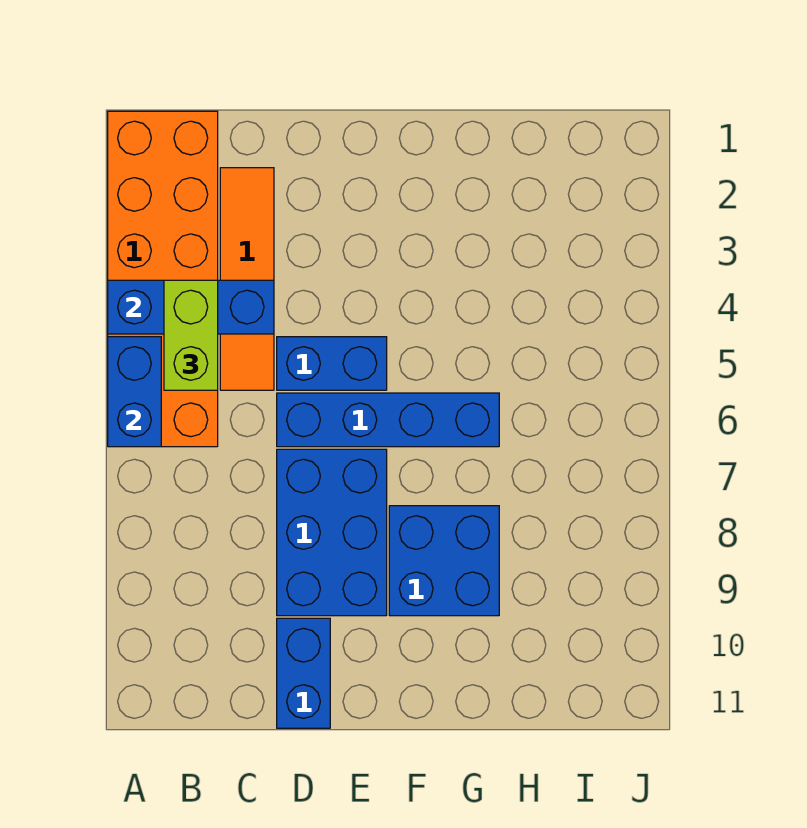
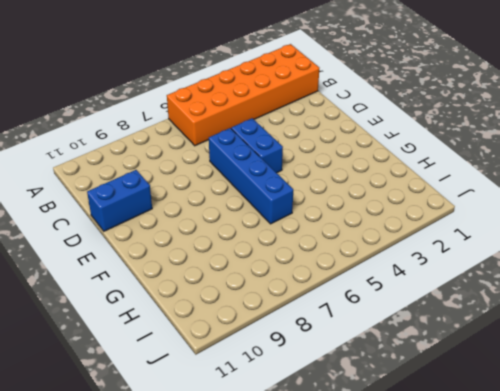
none -> orange 1x4 tile [220,168,274,390]
none -> blue 2x3 brick [277,449,387,616]

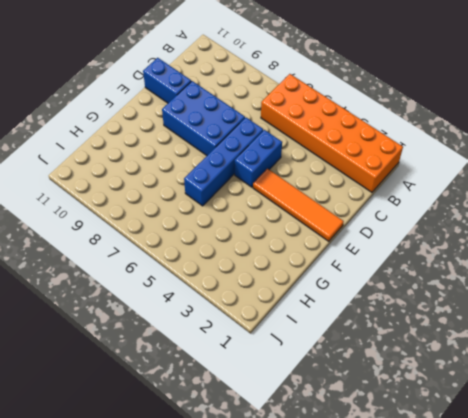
orange 1x4 tile [253,169,344,241] -> orange 1x4 tile moved to [220,168,274,390]
none -> blue 2x2 brick [389,506,499,616]
none -> blue 1x3 brick [108,280,274,334]

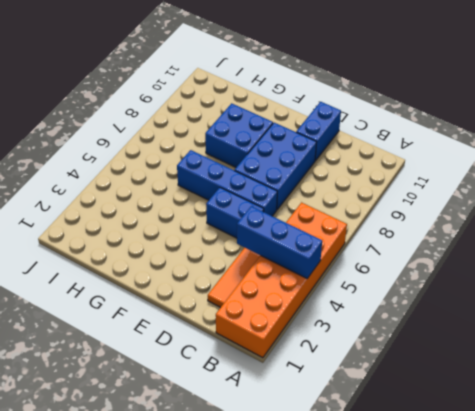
none -> blue 1x2 brick [108,337,161,447]
none -> lime 1x2 brick [164,280,218,390]

